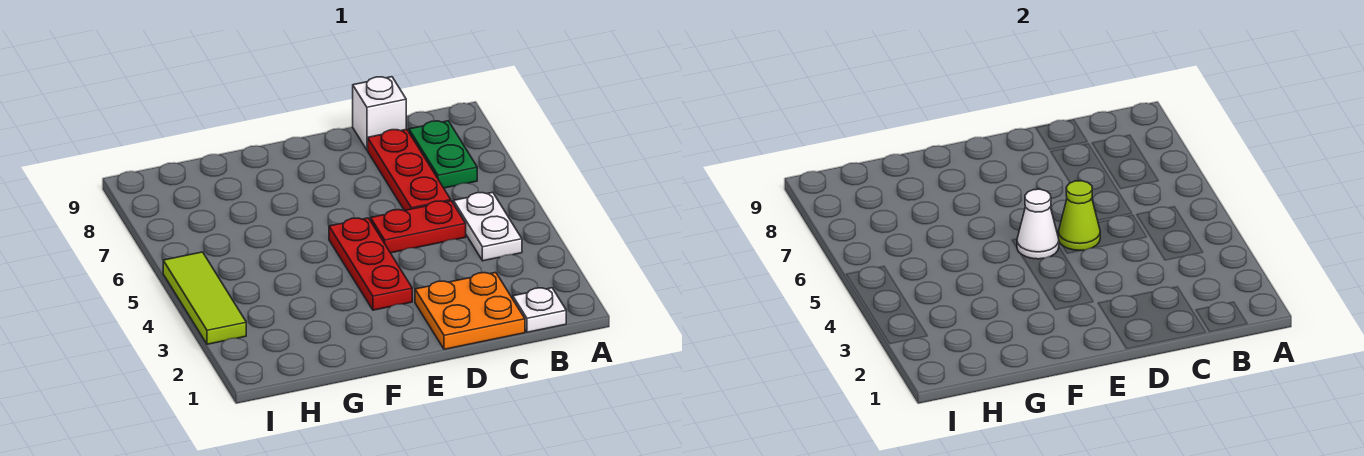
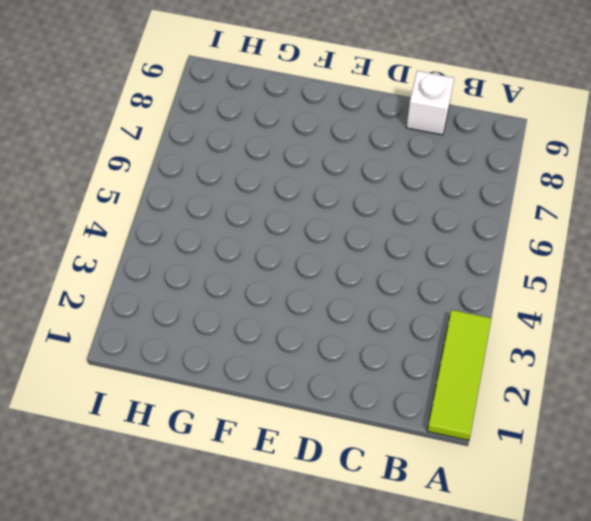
lime 1x3 tile [427,310,491,440] -> lime 1x3 tile moved to [163,252,246,344]
none -> white 1x1 plate [513,288,566,332]
none -> white 1x2 plate [454,192,522,261]

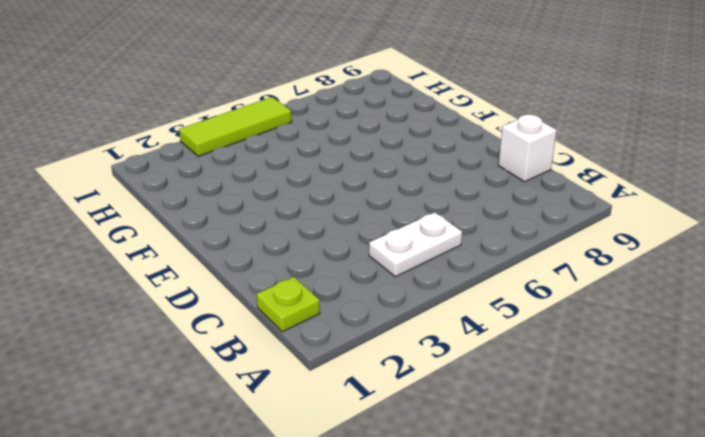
lime 1x1 plate [256,277,320,332] -> white 1x1 plate [513,288,566,332]
none -> green 1x2 plate [409,121,477,188]
none -> orange 2x2 plate [415,272,525,349]

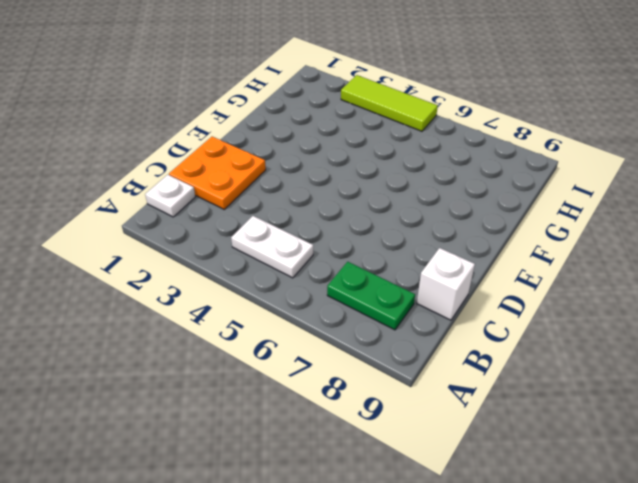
none -> red 1x2 plate [371,201,466,253]
none -> red 1x3 plate [368,129,451,210]

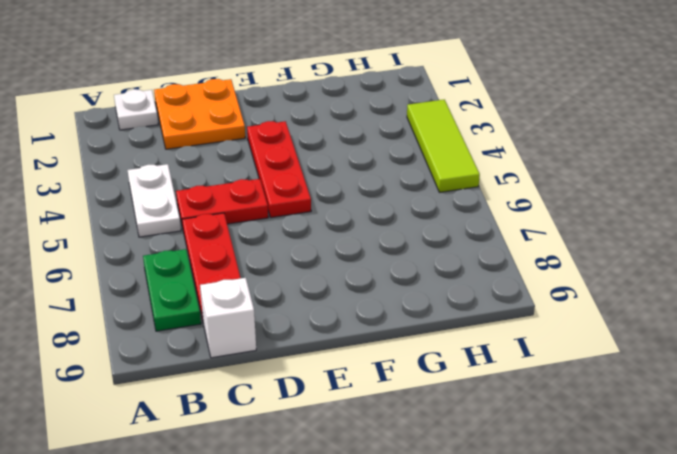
none -> lime 1x1 cone [1058,181,1100,251]
none -> white 1x1 cone [1017,189,1059,259]

